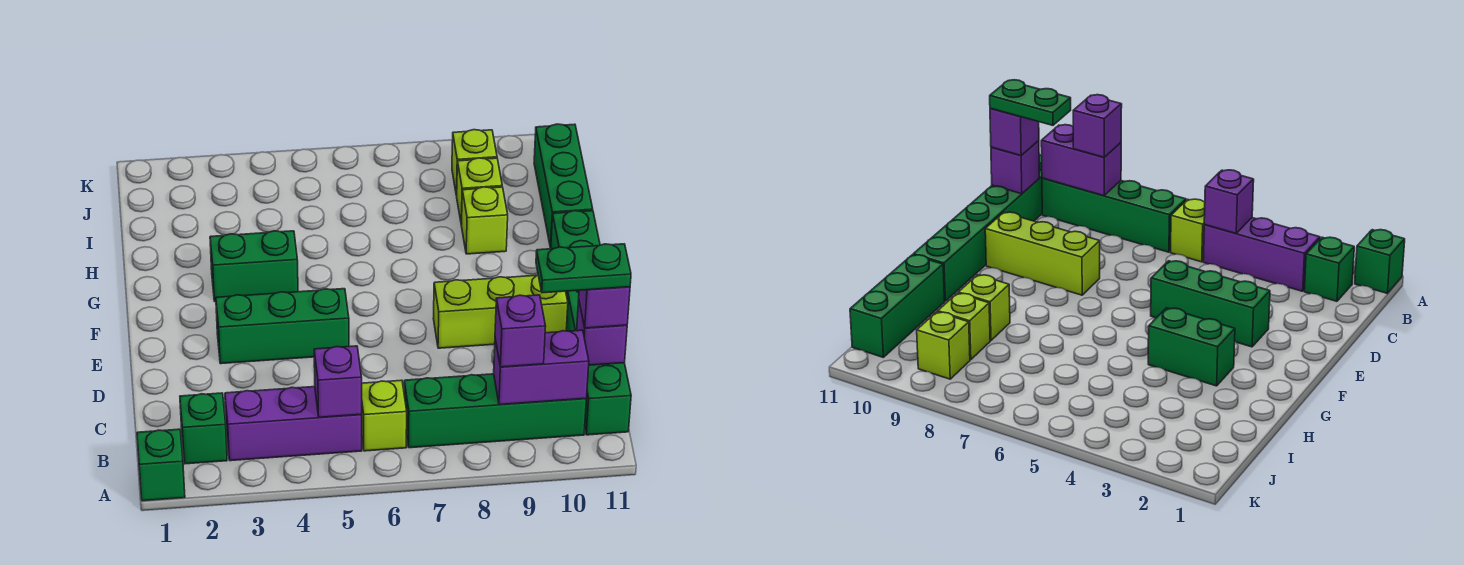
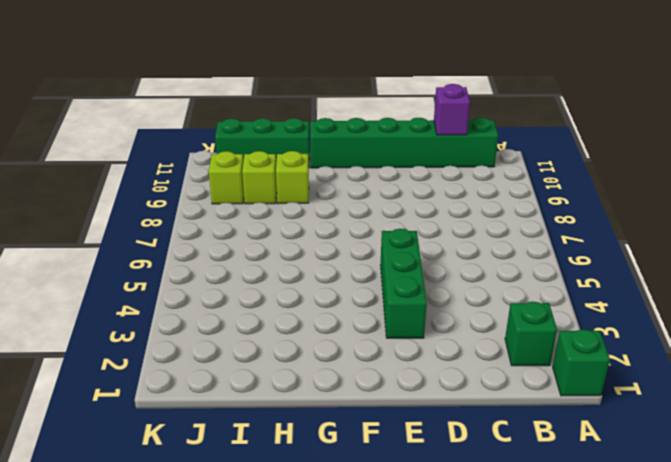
none -> purple 1x3 brick [225,387,362,461]
none -> lime 1x1 brick [361,380,407,451]
none -> green 1x4 brick [404,374,586,448]

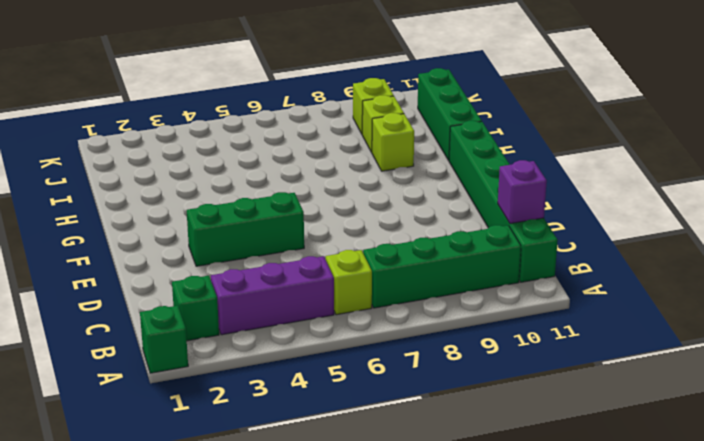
none -> lime 1x3 brick [433,275,568,348]
none -> green 1x2 brick [210,231,298,302]
none -> purple 1x1 brick [314,346,362,417]

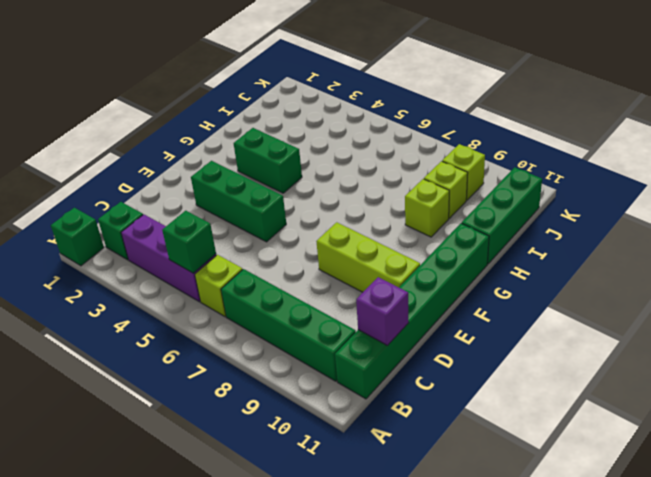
green 1x1 brick [162,211,216,273] -> purple 1x1 brick [314,346,362,417]
none -> purple 1x2 brick [494,330,589,405]
none -> purple 1x1 brick [495,295,546,367]
none -> purple 1x1 brick [579,287,630,328]

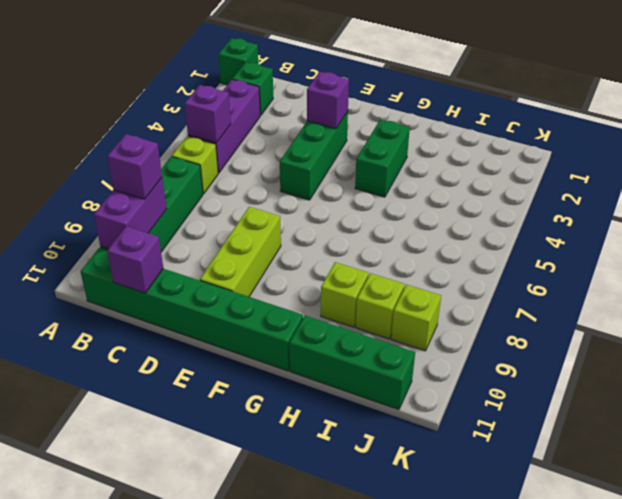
purple 1x1 brick [307,72,349,129] -> purple 1x1 brick moved to [579,287,630,328]
none -> green 1x2 plate [536,244,631,293]

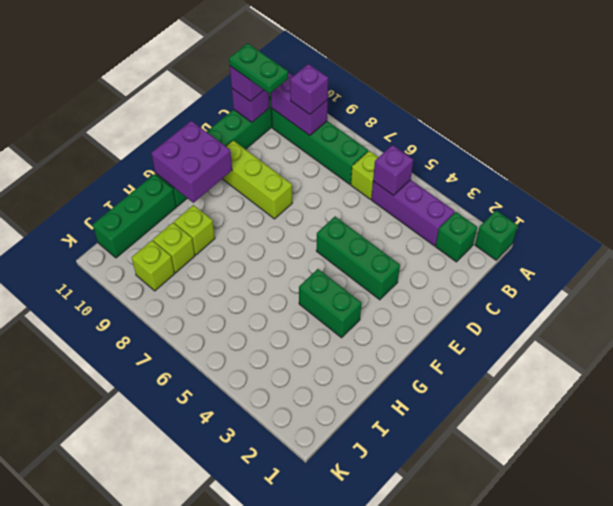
purple 2x2 brick [151,121,232,203] -> none

